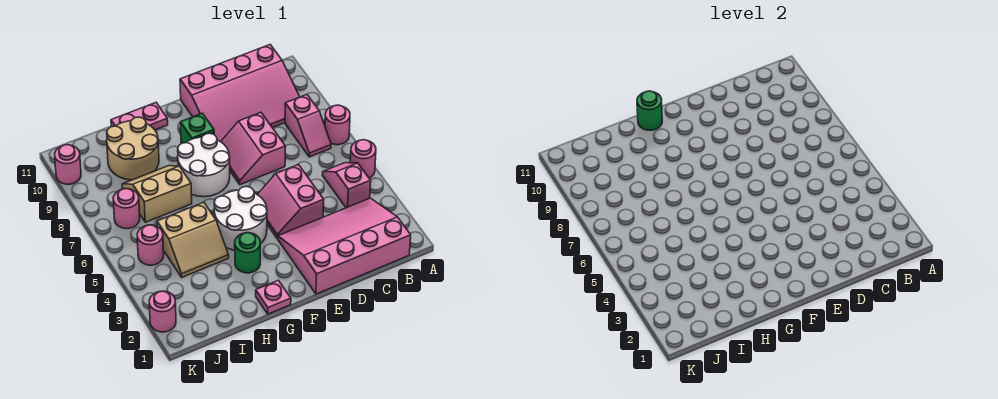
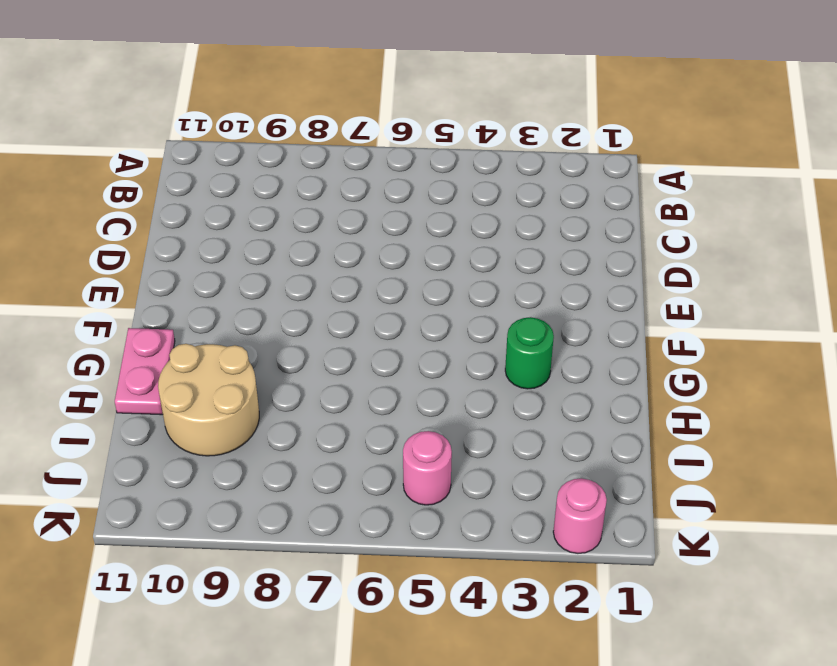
none -> pink 1x1 round brick [350,140,376,178]
none -> pink 1x1 round brick [325,105,350,145]
none -> pink 3x4 slope [278,198,411,294]

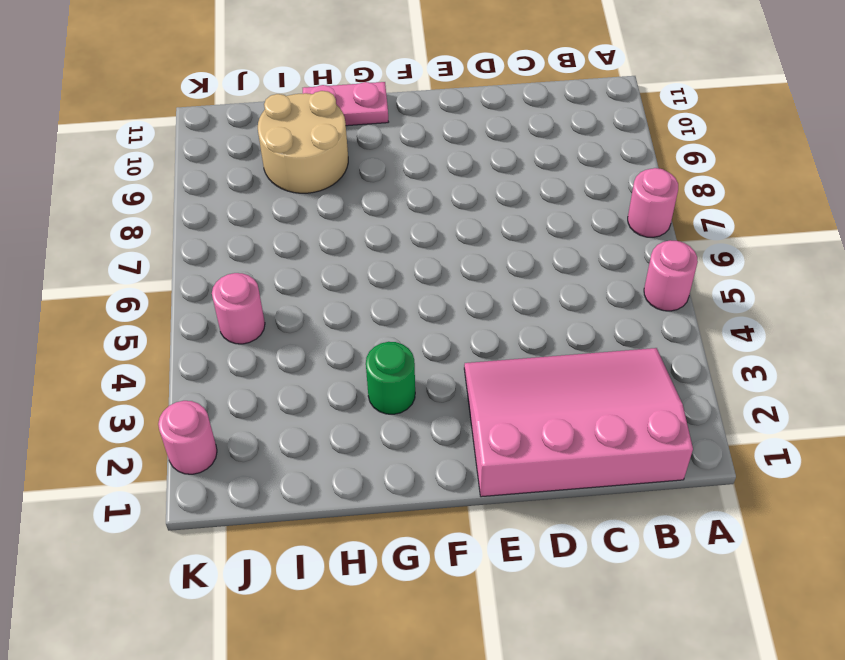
none -> pink 1x2 slope [322,163,371,208]
none -> pink 1x2 slope [285,94,331,157]
none -> pink 3x4 slope [180,45,299,142]

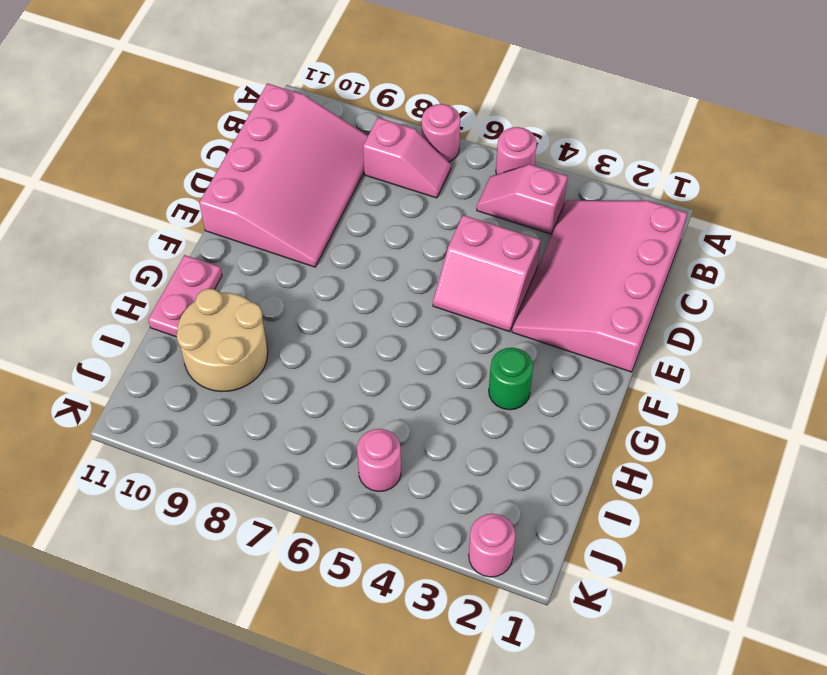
none -> pink 2x2 slope [221,112,285,185]
none -> white 2x2 round brick [214,187,267,250]
none -> white 2x2 round brick [178,133,230,197]

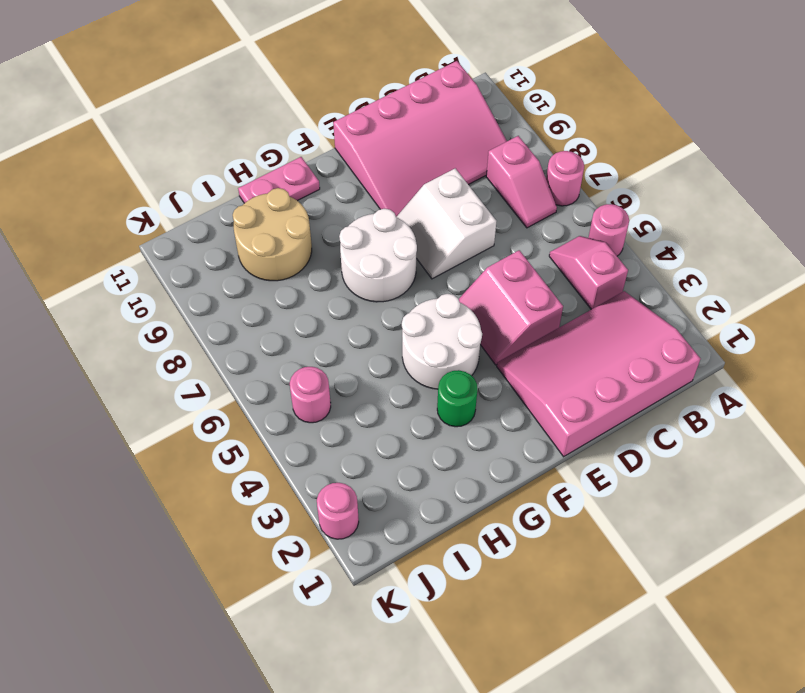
white 2x2 slope [397,168,496,279] -> pink 2x2 slope [221,112,285,185]
none -> green 1x1 brick [180,113,214,143]
none -> pink 1x1 plate [256,280,291,314]
none -> tan 2x2 slope [157,202,229,277]

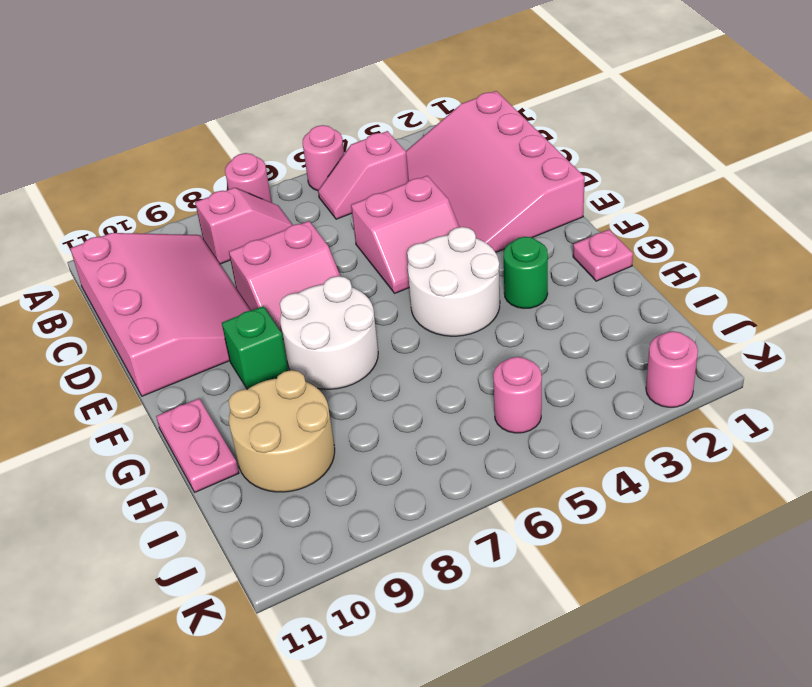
none -> tan 2x2 slope [157,202,229,277]
none -> tan 2x2 slope [122,166,192,222]
none -> pink 1x1 round brick [113,189,140,229]

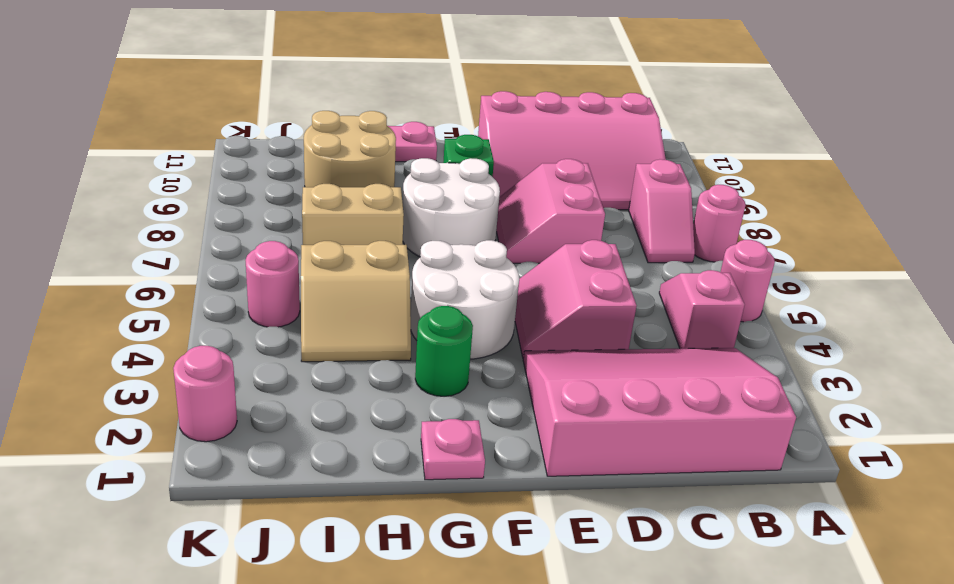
none -> pink 1x1 round brick [113,189,140,229]
none -> pink 1x1 round brick [55,145,81,184]
none -> green 1x1 round brick [637,91,662,130]

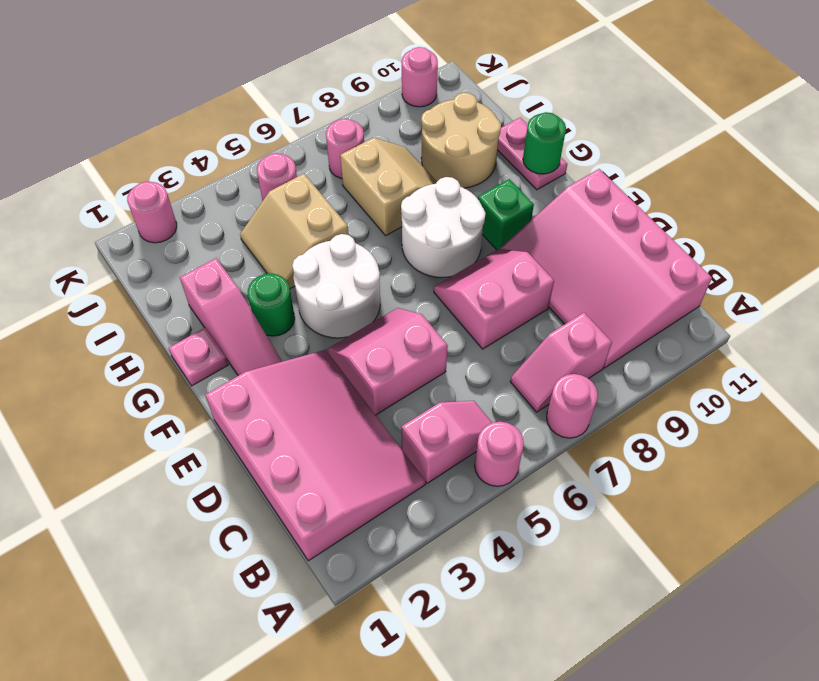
pink 1x3 slope [180,258,282,376] -> none

